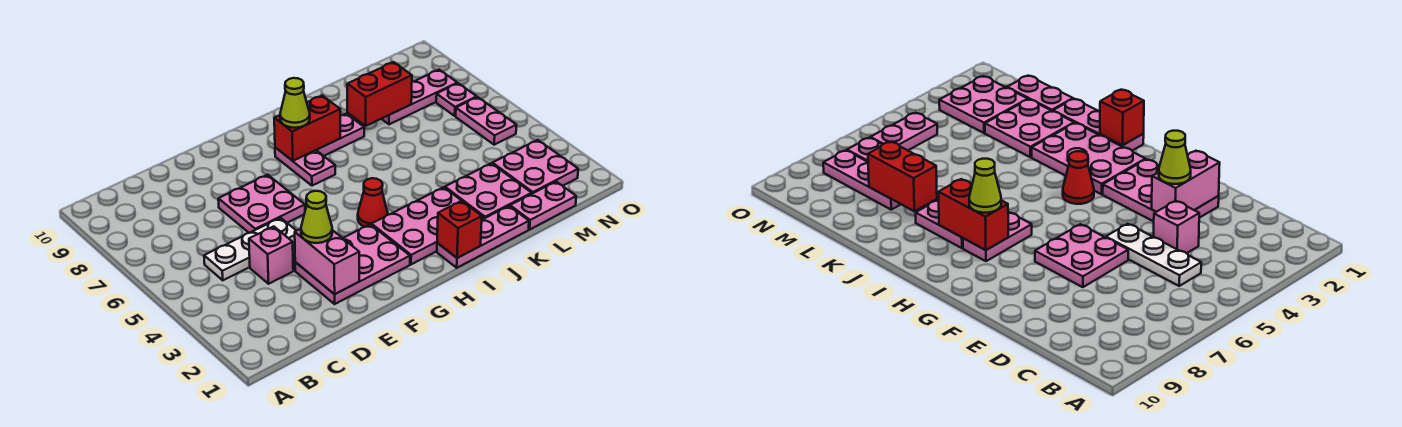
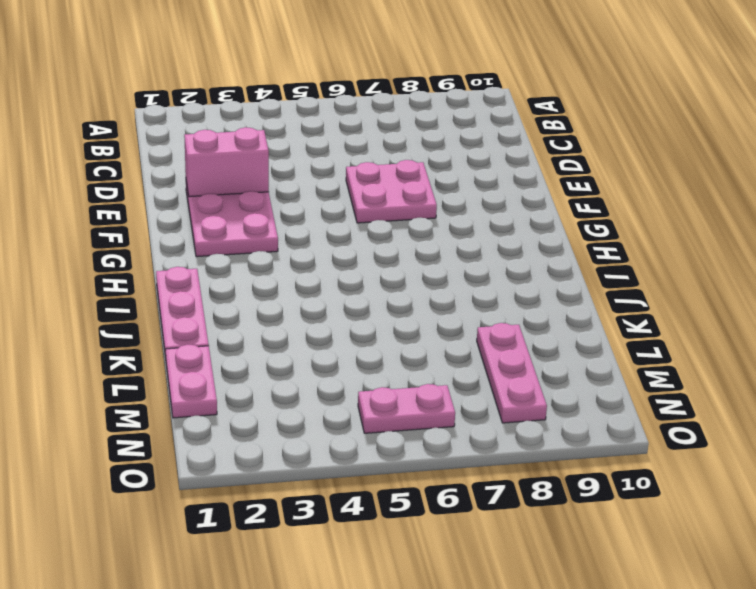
none -> white 1x3 plate [204,218,296,280]
none -> pink 1x1 brick [249,226,293,284]
none -> pink 2x3 plate [371,187,484,264]

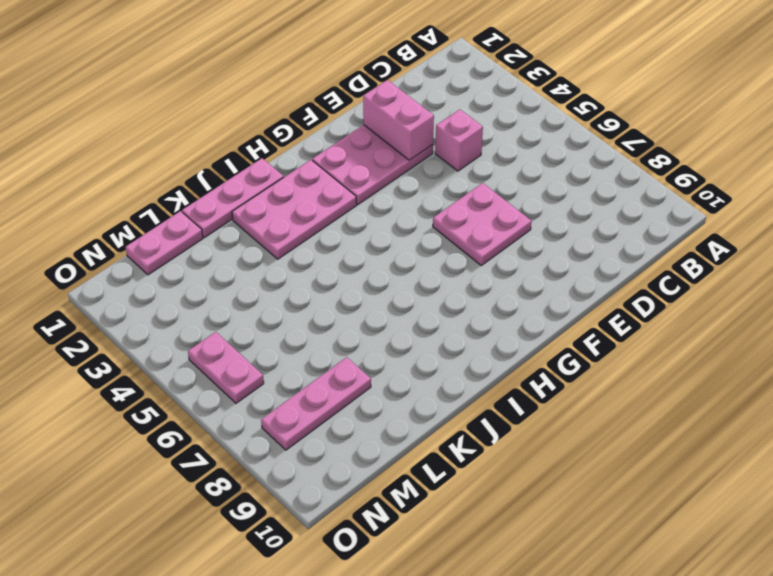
none -> white 1x3 plate [204,218,296,280]
none -> red 1x1 cone [358,178,388,227]
none -> pink 1x2 plate [275,148,335,186]

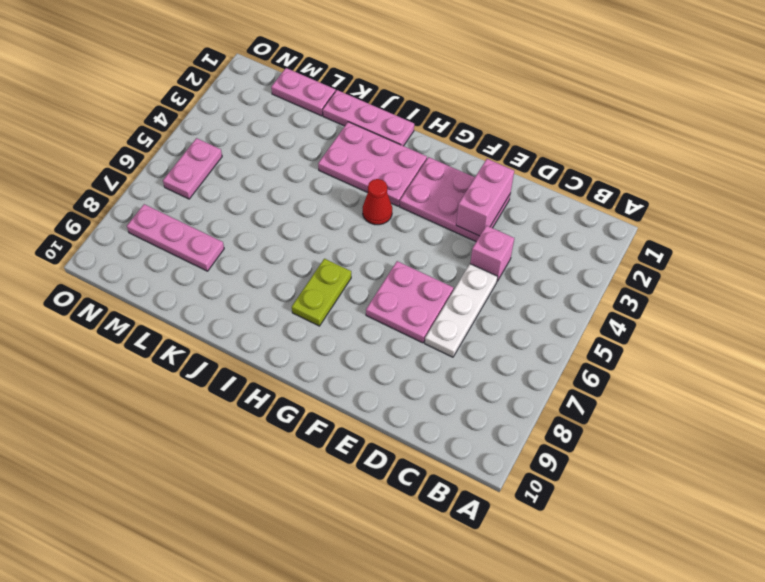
white 1x3 plate [425,264,498,357] -> white 1x3 plate turned to [204,218,296,280]
lime 1x2 plate [292,259,351,326] -> pink 1x2 plate [275,148,335,186]
none -> pink 1x2 plate [317,114,364,156]
none -> pink 2x2 plate [445,163,532,218]
none -> pink 2x2 plate [492,140,578,194]

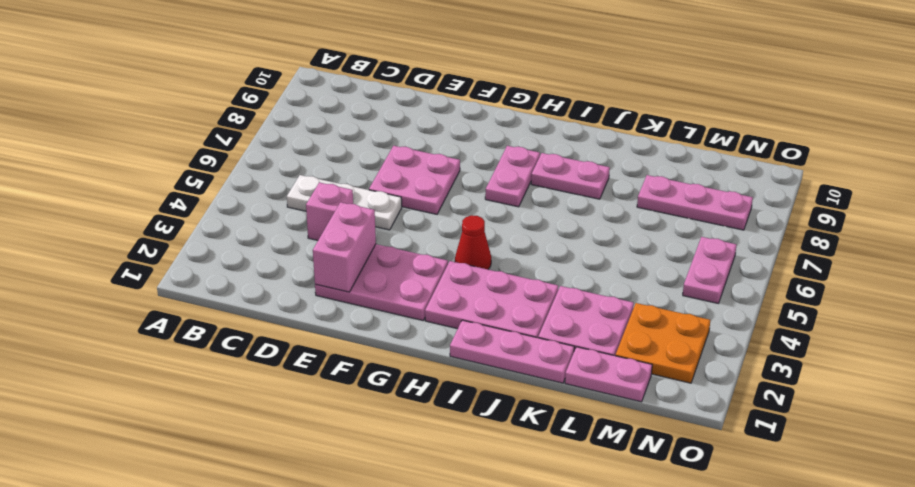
orange 2x2 plate [616,303,710,383] -> pink 2x2 plate [492,140,578,194]
none -> pink 1x1 plate [436,83,477,116]
none -> red 1x2 brick [274,96,340,161]
none -> red 1x1 brick [437,201,482,258]

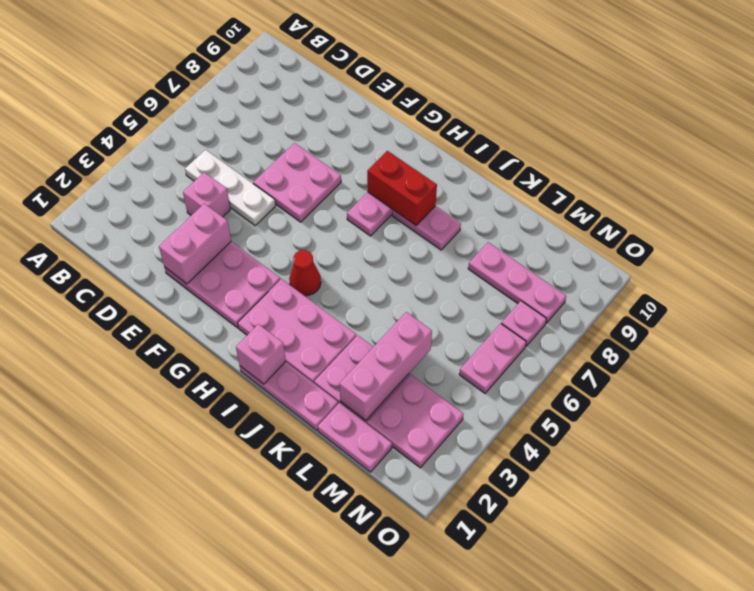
pink 1x1 brick [236,324,286,384] -> red 1x1 brick [437,201,482,258]
pink 1x3 brick [340,312,432,421] -> none
none -> red 1x2 brick [347,62,412,126]
none -> lime 1x1 cone [301,191,332,243]
none -> lime 1x1 cone [280,78,310,128]

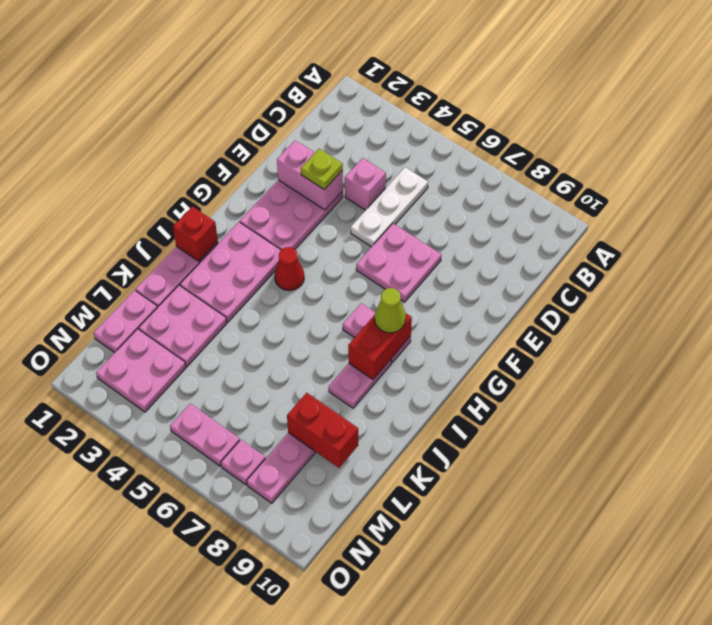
lime 1x1 plate [301,149,343,190] -> lime 1x1 cone [301,191,332,243]
red 1x2 brick [287,393,358,468] -> red 1x2 brick turned to [347,62,412,126]

